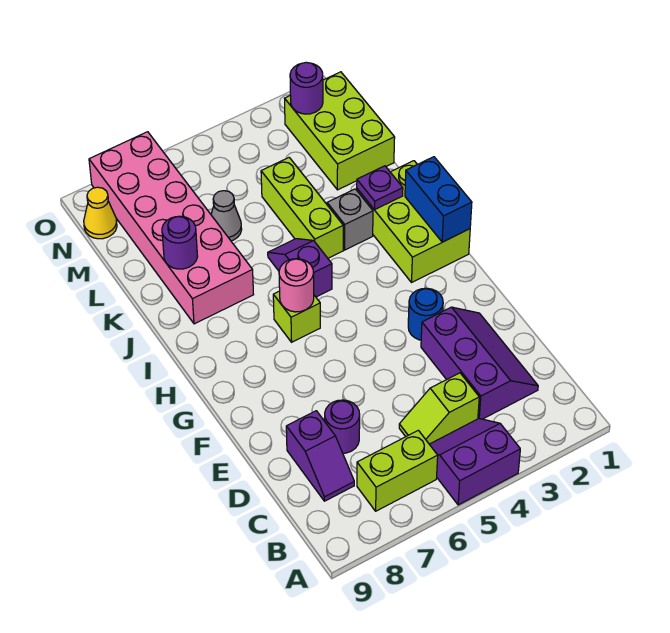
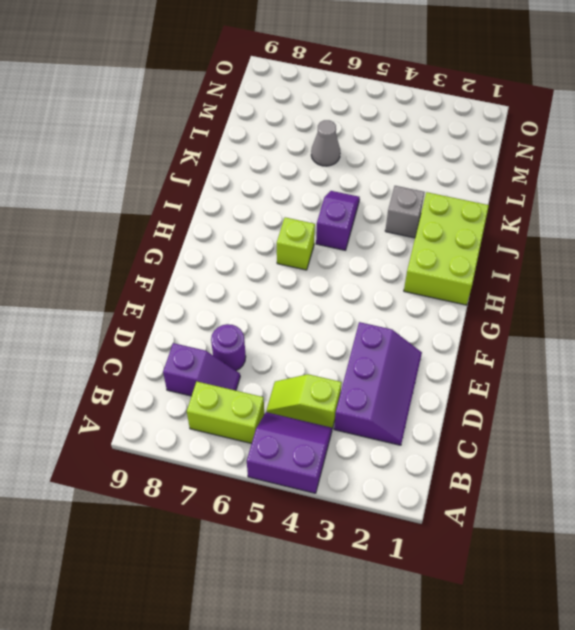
purple 1x2 slope [163,343,240,396] -> purple 1x2 slope turned to [286,411,354,501]
none -> blue 1x1 round brick [408,288,443,340]
none -> lime 1x3 brick [261,158,343,258]
none -> pink 2x6 brick [89,132,254,324]

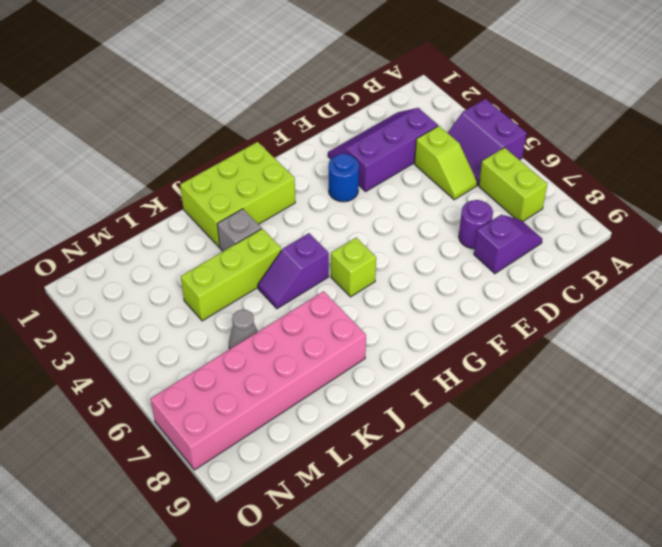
none -> lime 2x3 brick [285,72,395,190]
none -> yellow 1x1 cone [84,187,117,239]
none -> blue 1x2 brick [405,157,472,242]

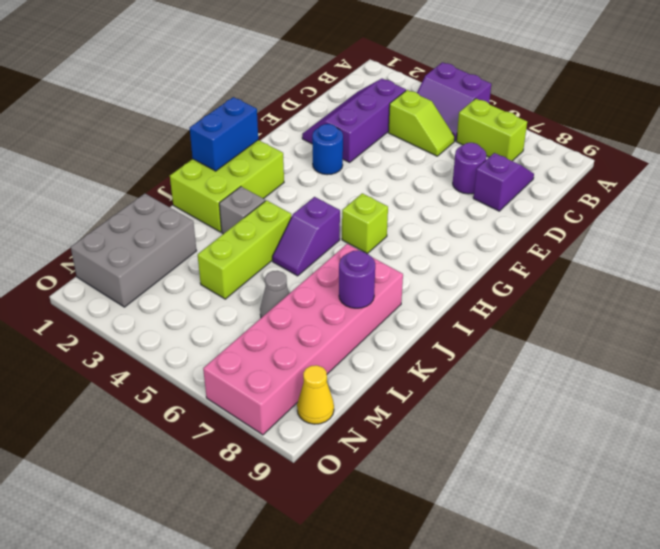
grey 2x3 brick [71,194,196,307] -> lime 2x3 brick [285,72,395,190]
none -> pink 1x1 round brick [279,259,314,312]
none -> purple 1x1 plate [357,166,403,210]
none -> purple 1x1 round brick [290,62,323,114]

